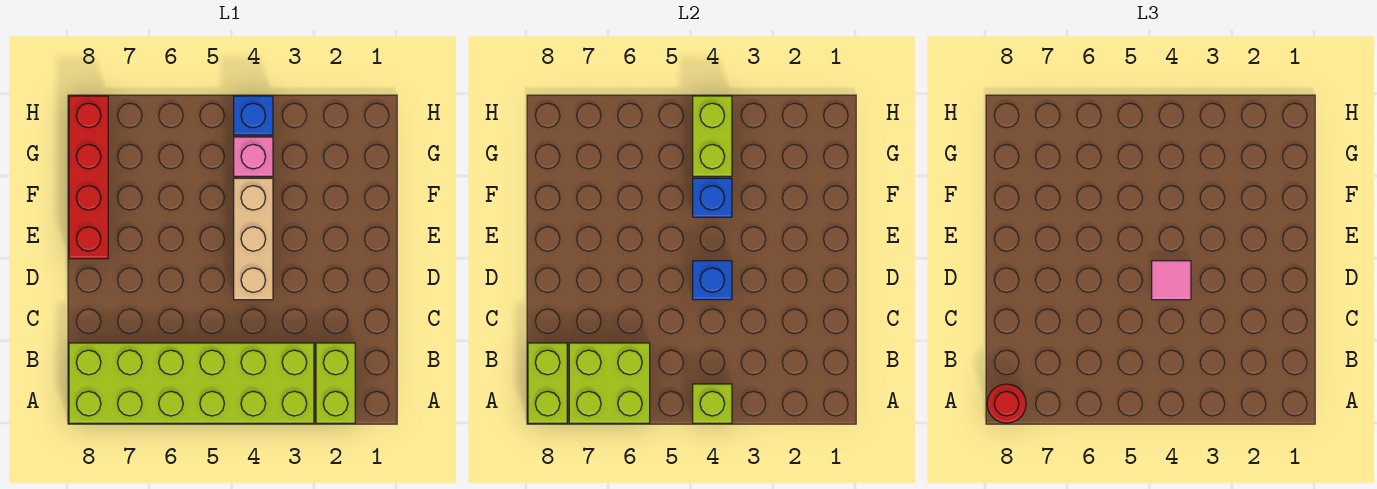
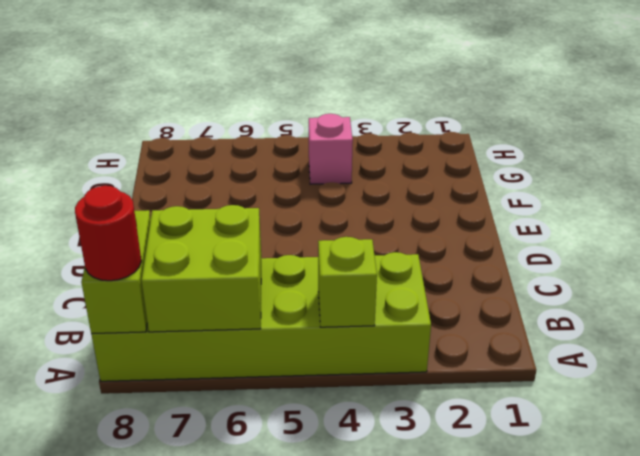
none -> lime 1x2 brick [316,343,355,423]
none -> tan 1x3 brick [234,178,273,300]
none -> red 1x4 brick [69,96,108,259]

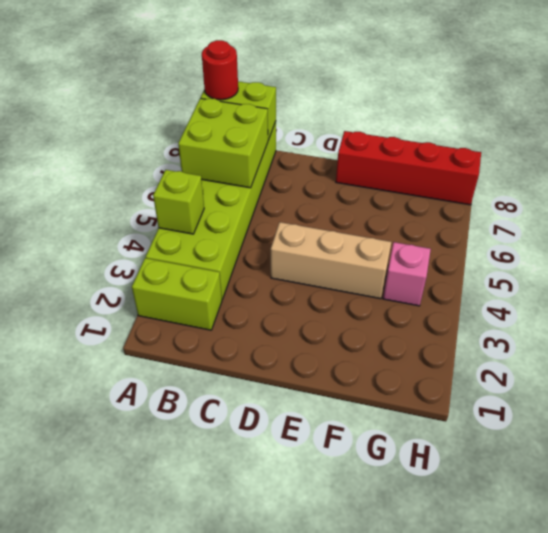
none -> blue 1x1 brick [234,96,273,135]
none -> blue 1x1 brick [693,261,732,300]
none -> blue 1x1 brick [693,178,732,217]

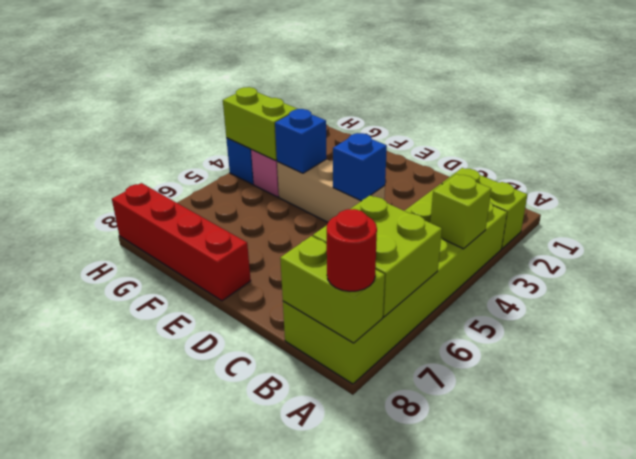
none -> pink 1x1 tile [1152,261,1191,300]

